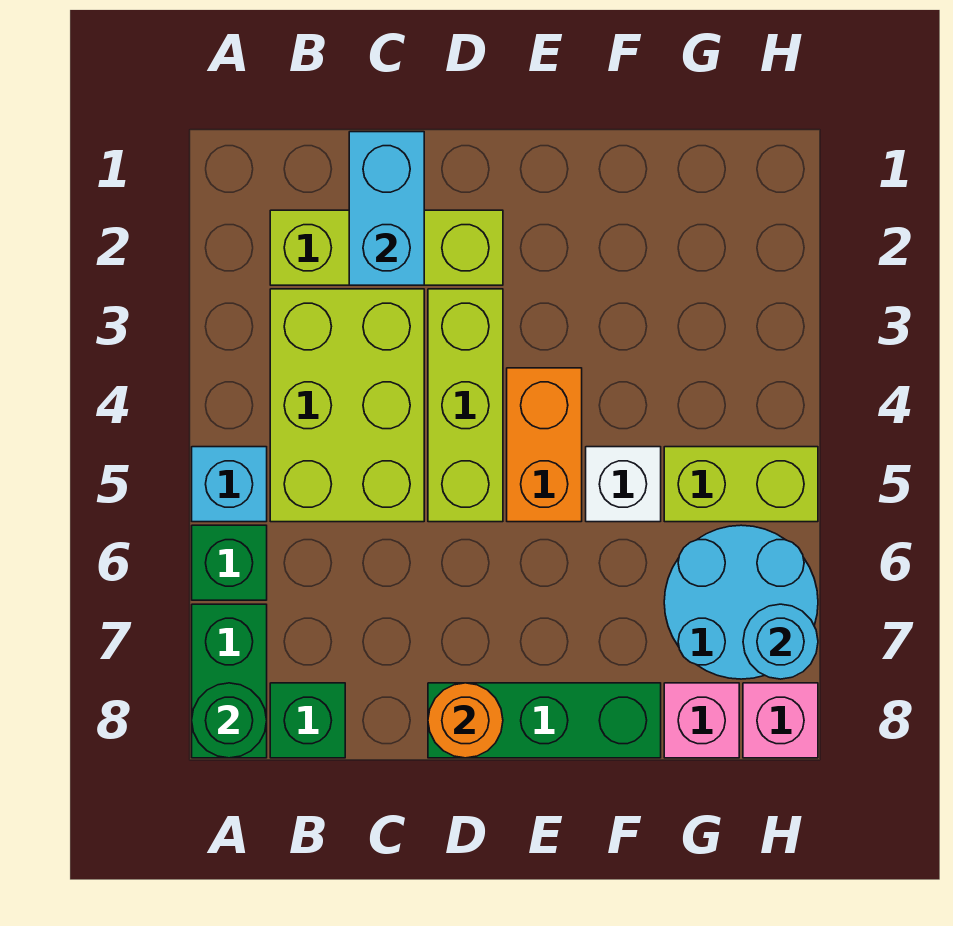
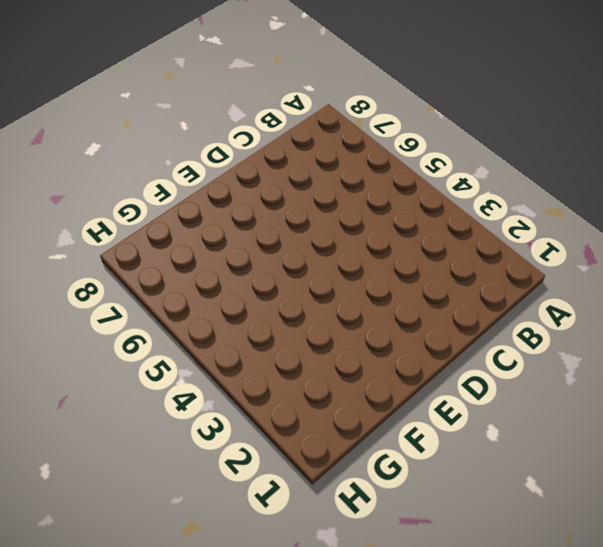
none -> cyan 1x1 brick [192,447,267,522]
none -> green 1x1 brick [192,525,267,600]
none -> green 1x2 brick [192,604,267,758]

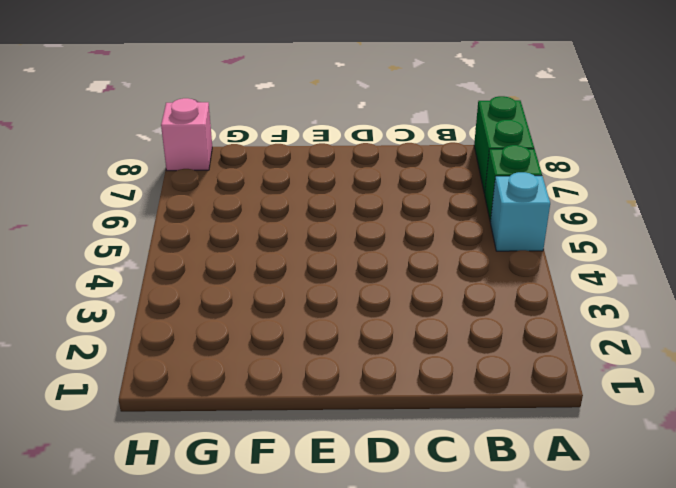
none -> lime 1x3 brick [270,210,503,285]
none -> lime 2x3 brick [270,289,424,522]
none -> green 1x1 brick [270,683,345,758]

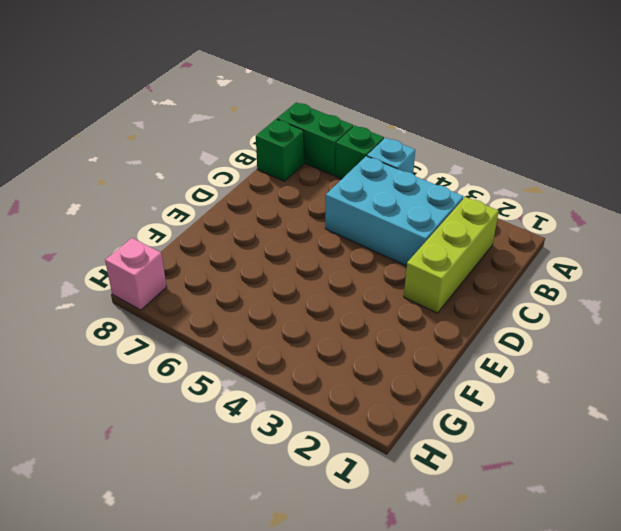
cyan 2x3 brick [325,156,464,266] -> lime 2x3 brick [270,289,424,522]
none -> lime 1x3 brick [428,289,503,522]
none -> green 1x3 brick [428,683,661,758]
none -> orange 1x2 brick [507,368,582,522]

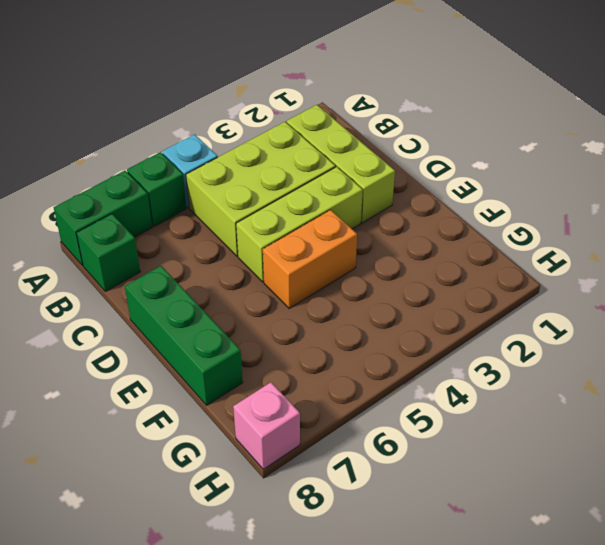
none -> white 1x1 brick [586,447,661,522]
none -> lime 1x2 brick [664,447,818,522]
none -> cyan 2x2 round brick [664,525,818,679]

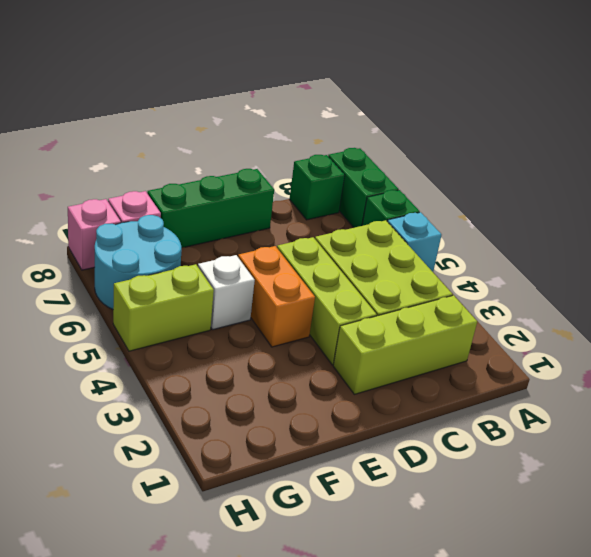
none -> green 1x1 round brick [192,683,267,758]
none -> cyan 1x2 brick [349,132,424,285]
none -> orange 1x1 round brick [428,683,503,758]

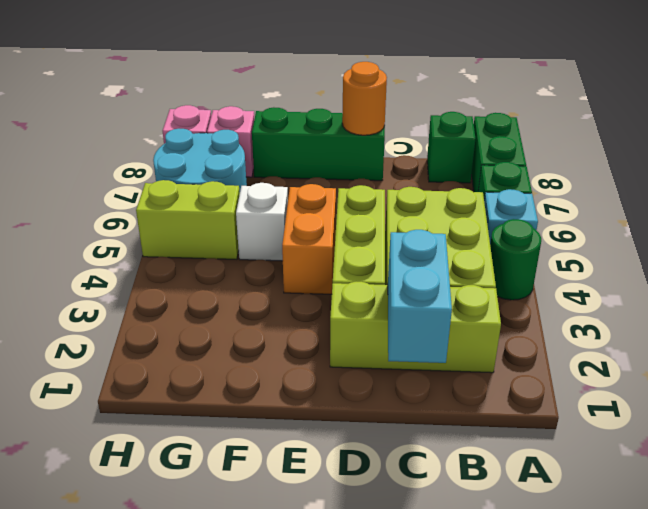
green 1x1 round brick [490,219,541,300] -> green 1x1 round brick moved to [192,683,267,758]
none -> cyan 1x1 round brick [743,604,818,679]

